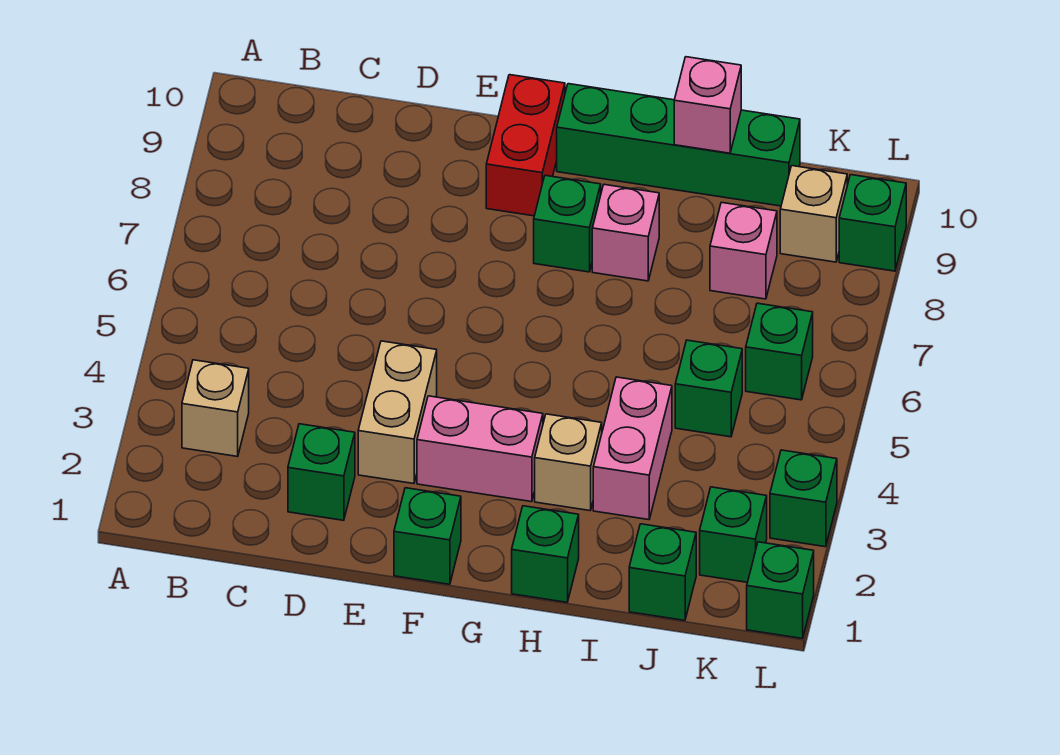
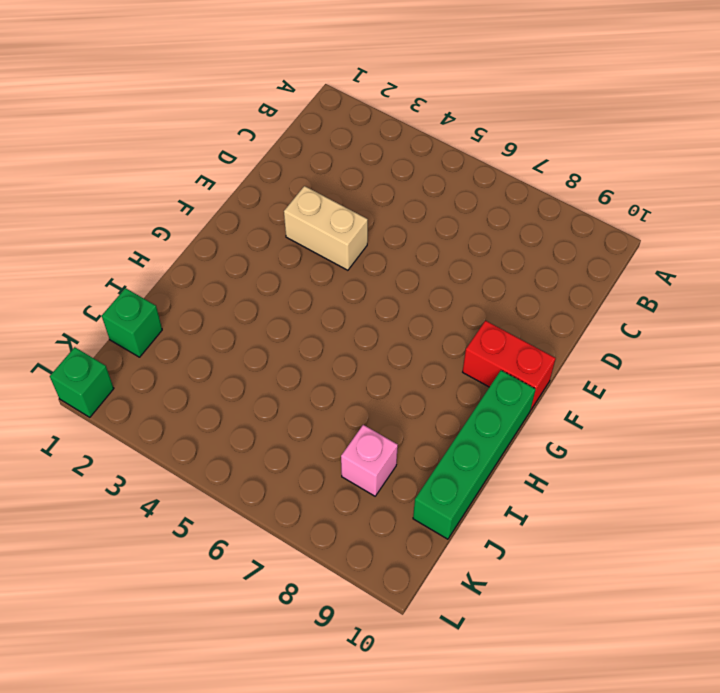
none -> tan 1x1 brick [182,360,249,456]
none -> green 1x1 brick [288,424,355,520]
none -> green 1x1 brick [394,488,461,584]

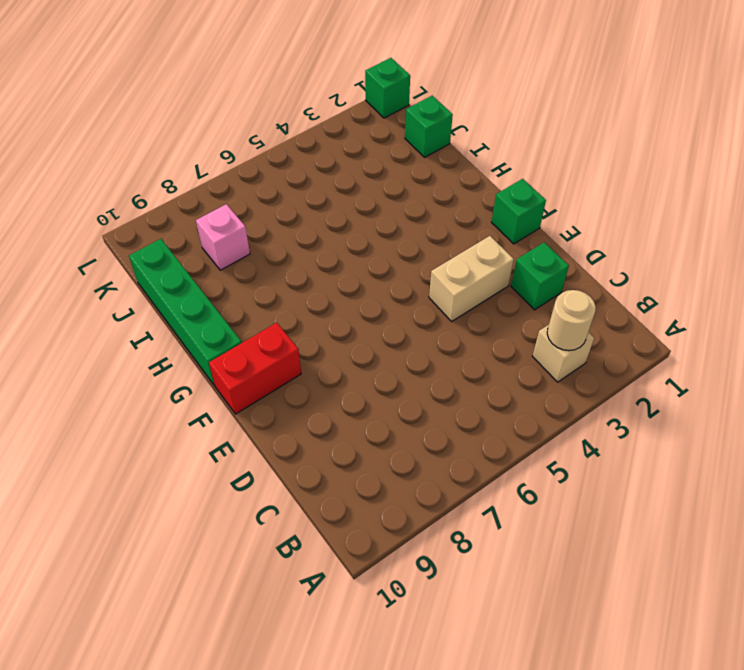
tan 1x1 round brick [547,290,596,351] -> none
none -> pink 1x2 brick [417,396,543,502]
none -> green 1x1 brick [534,175,601,272]
none -> green 1x1 brick [512,506,579,602]

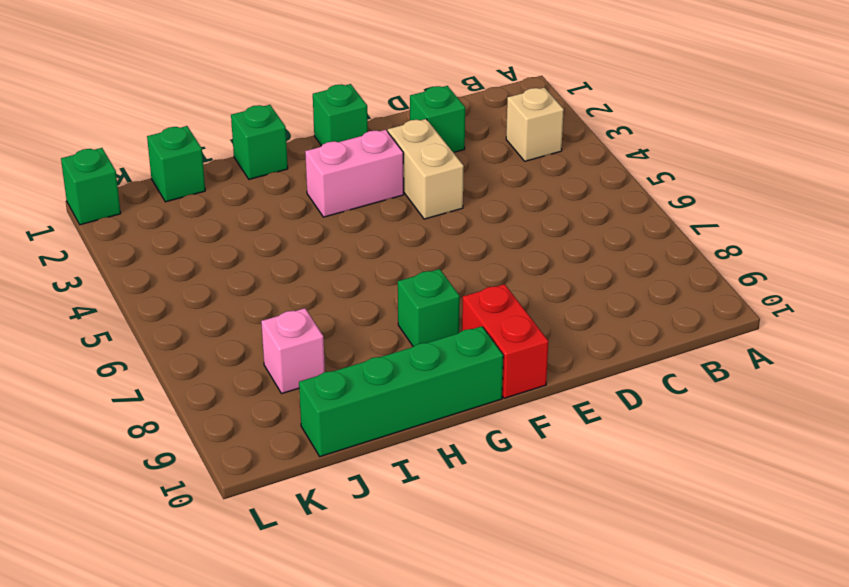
none -> tan 1x1 brick [535,414,602,511]
none -> pink 1x1 brick [592,185,659,281]
none -> pink 1x2 brick [593,377,672,520]

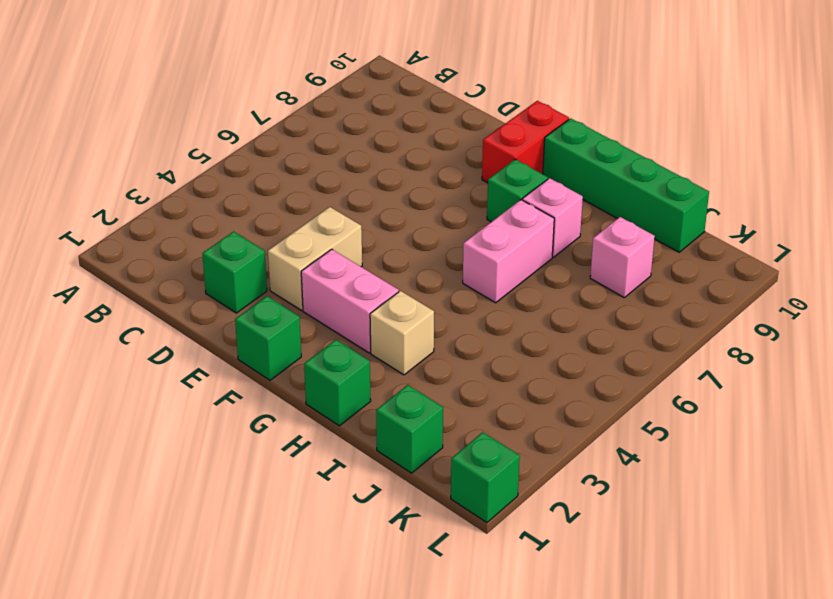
pink 1x2 brick [463,200,554,303] -> pink 1x2 brick moved to [593,377,672,520]
none -> tan 1x1 brick [182,360,249,456]
none -> green 1x1 brick [675,340,742,437]
none -> green 1x1 brick [700,487,767,582]

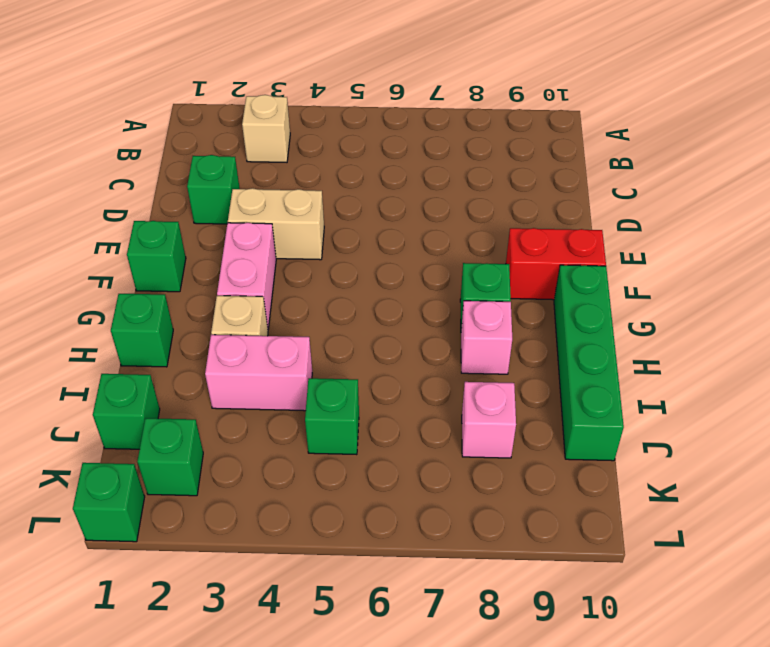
none -> green 1x1 brick [746,303,813,400]
none -> tan 1x1 brick [780,166,847,262]
none -> green 1x1 brick [770,450,837,547]

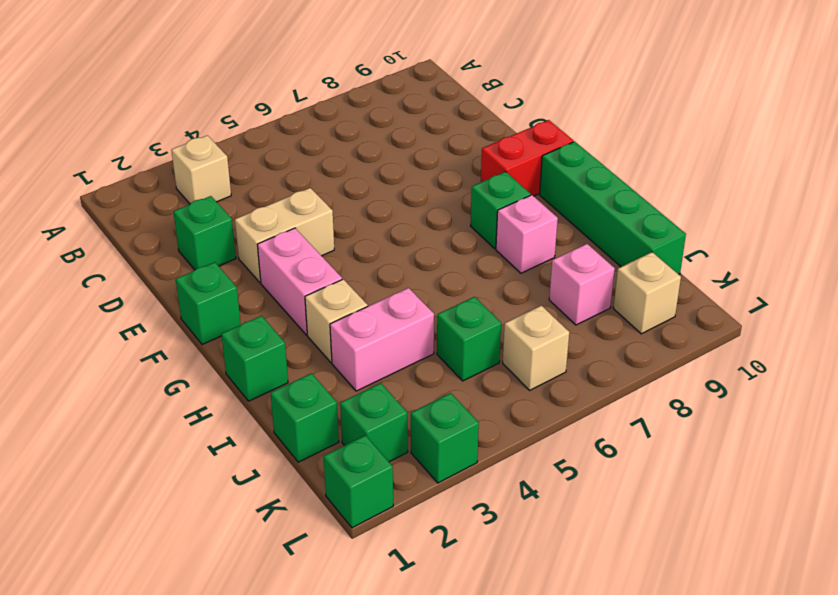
tan 1x1 brick [503,306,569,390] -> green 1x1 brick [746,303,813,400]
none -> green 1x1 brick [839,175,906,271]
none -> pink 1x1 brick [674,57,741,153]

